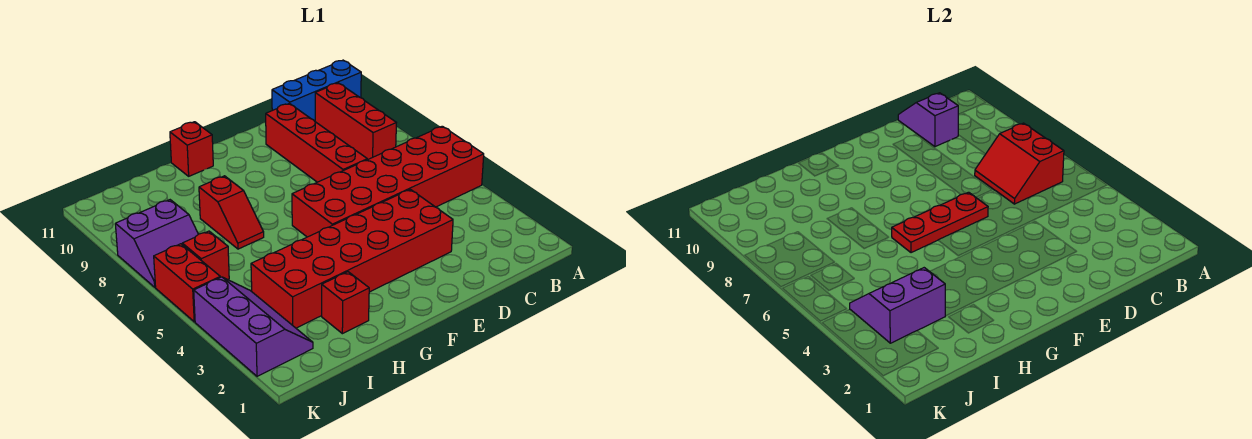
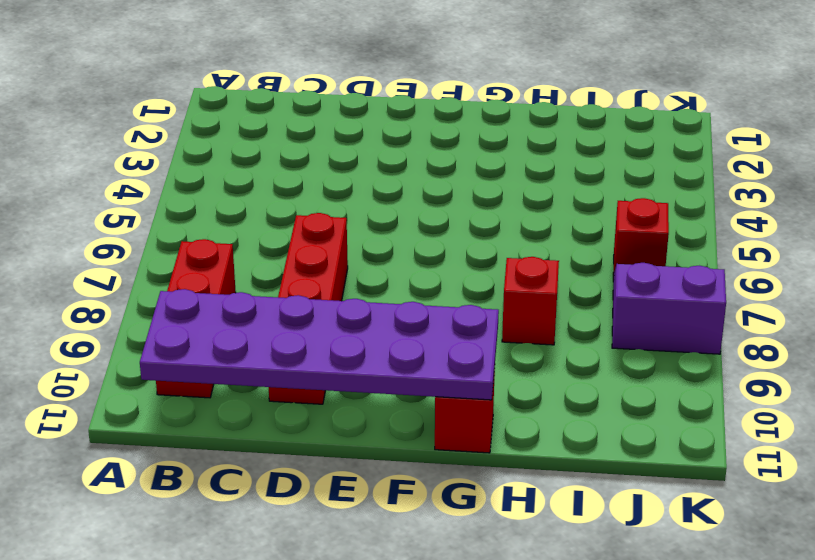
purple 2x6 plate [140,289,499,400] -> purple 1x2 slope [898,93,958,147]
none -> red 2x6 brick [292,126,484,237]
none -> blue 1x3 brick [272,60,361,121]
none -> red 2x6 brick [251,189,453,328]

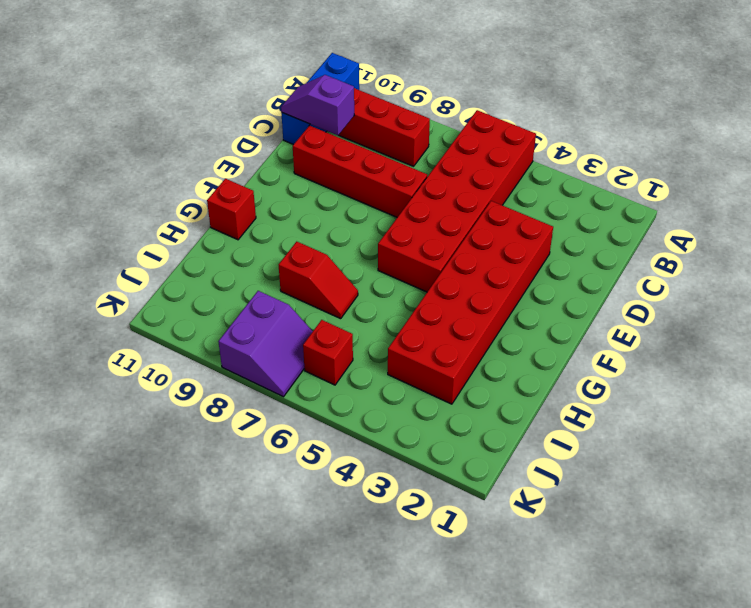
none -> red 1x1 brick [322,272,369,334]
none -> purple 2x3 slope [194,277,313,376]
none -> red 1x2 brick [154,244,220,322]

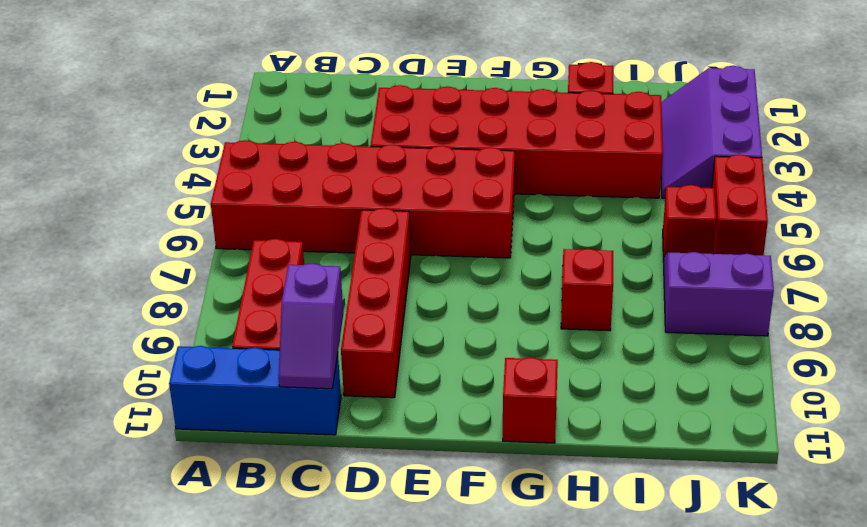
none -> red 2x2 slope [975,123,1064,204]
none -> red 1x3 plate [892,192,988,253]
none -> purple 2x2 slope [850,268,945,343]

